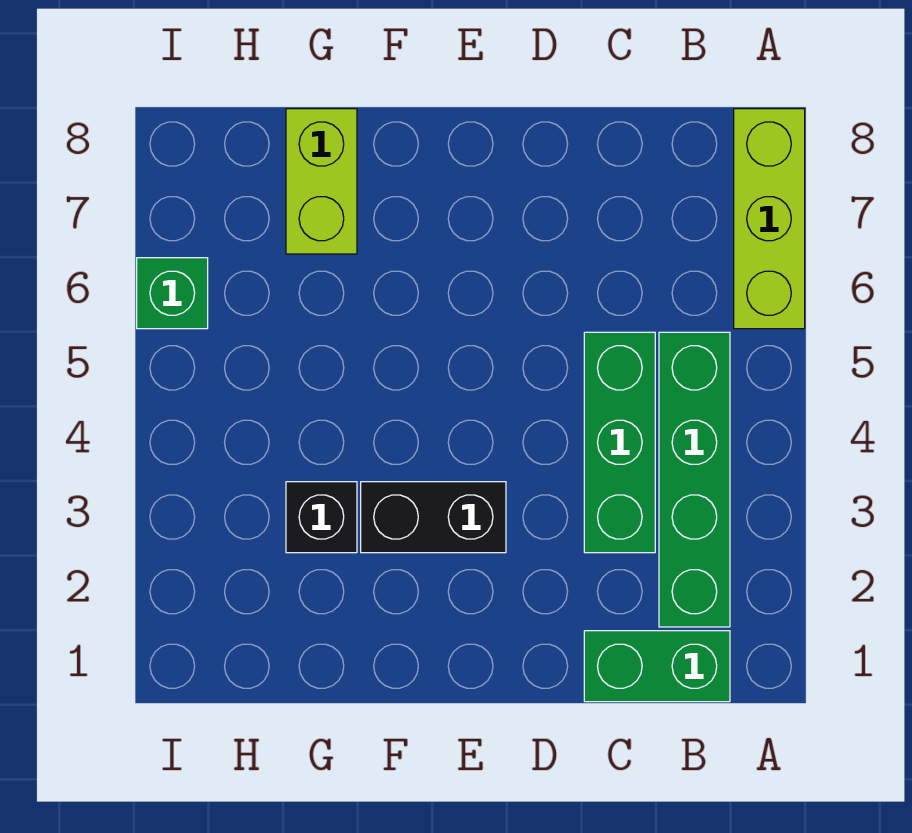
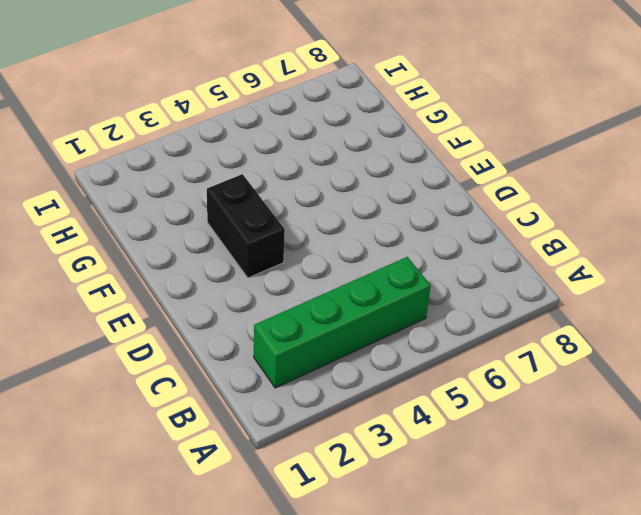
none -> lime 1x3 brick [734,109,805,329]
none -> green 1x2 brick [584,631,730,702]

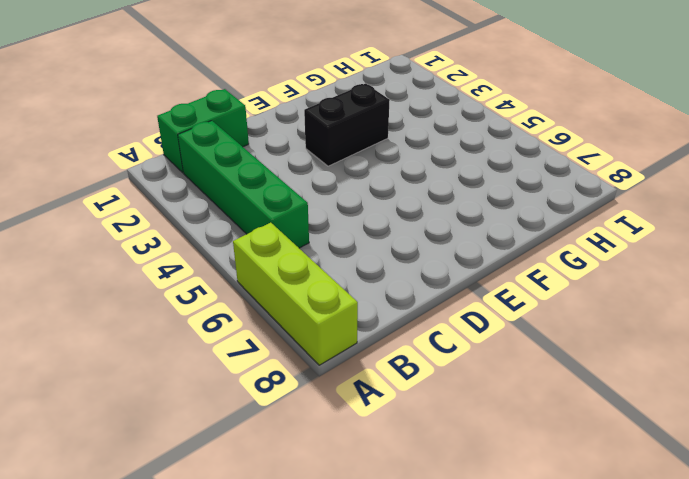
none -> green 1x3 brick [584,332,655,553]
none -> black 1x1 brick [286,482,357,553]

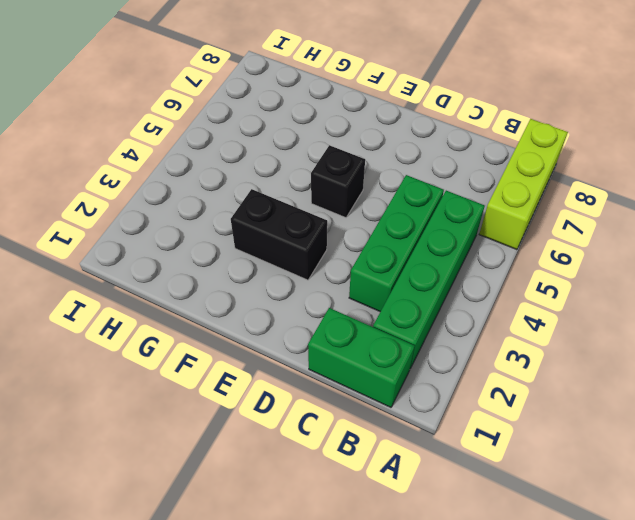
black 1x1 brick [311,145,365,218] -> black 1x1 brick moved to [286,482,357,553]
none -> lime 1x2 brick [286,109,357,254]
none -> green 1x1 brick [137,258,208,329]

